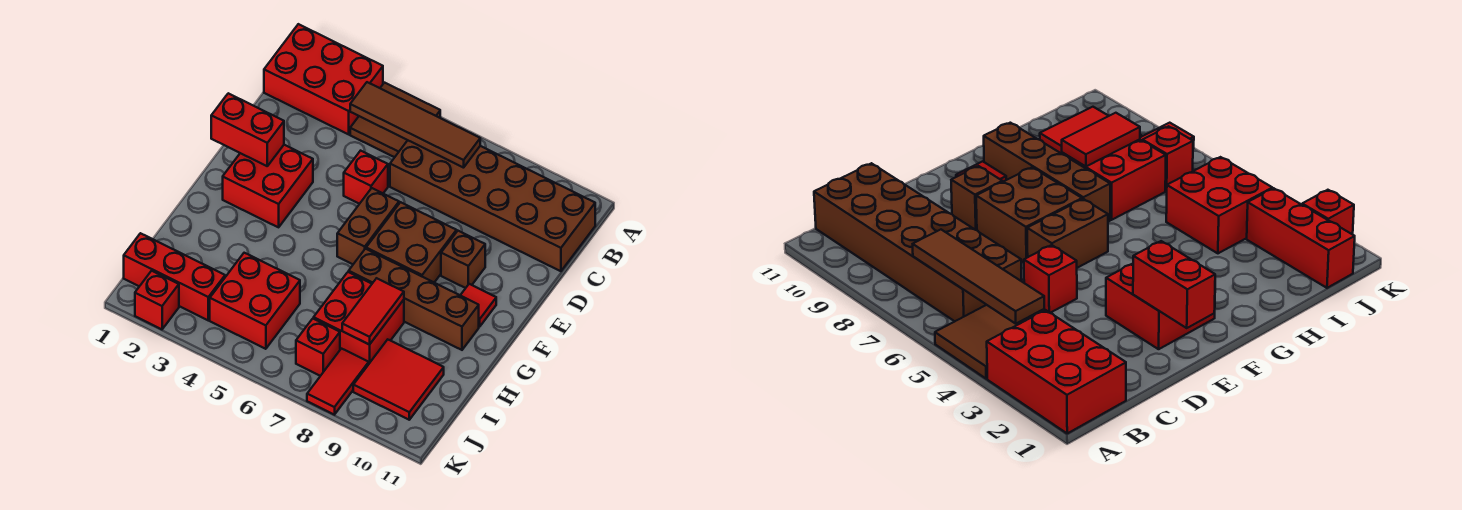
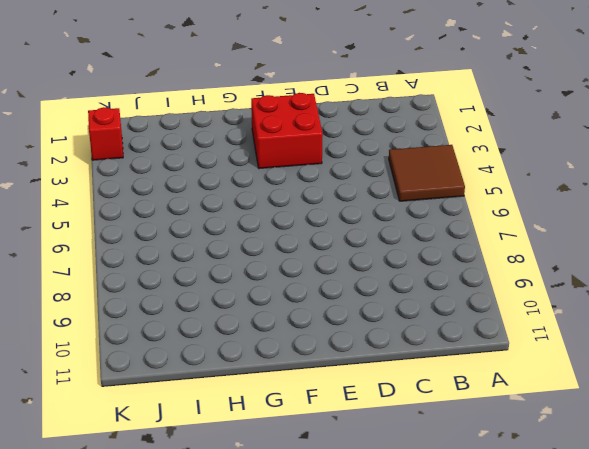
none -> red 2x3 brick [264,24,383,134]
none -> brown 2x6 brick [390,140,595,271]
none -> red 1x1 brick [344,151,388,204]

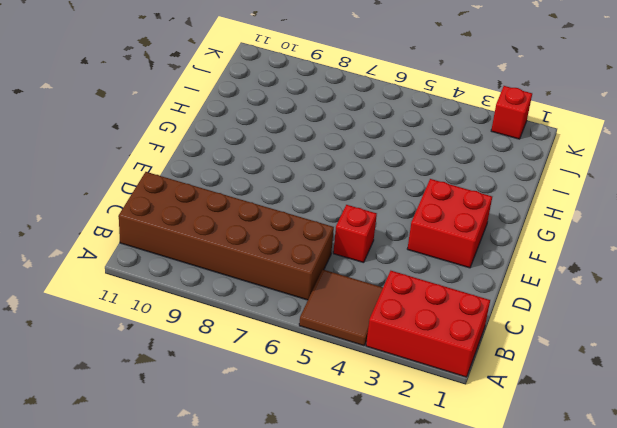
none -> brown 1x2 brick [337,188,399,264]
none -> brown 2x2 brick [366,202,456,282]
none -> brown 1x1 brick [441,231,485,288]

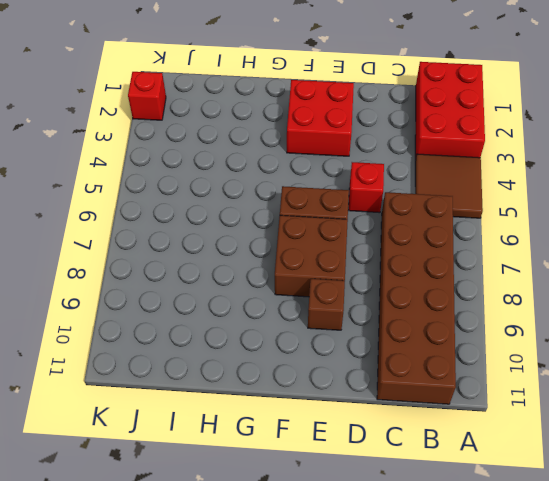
none -> red 1x1 tile [460,284,496,327]
none -> brown 1x4 brick [349,249,479,350]
none -> red 2x2 brick [314,272,404,363]

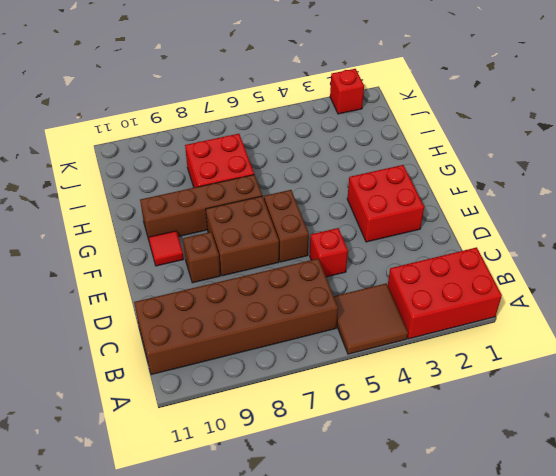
none -> red 2x2 brick [210,253,300,349]
none -> red 2x2 tile [353,340,444,420]
none -> red 1x3 brick [124,233,225,320]

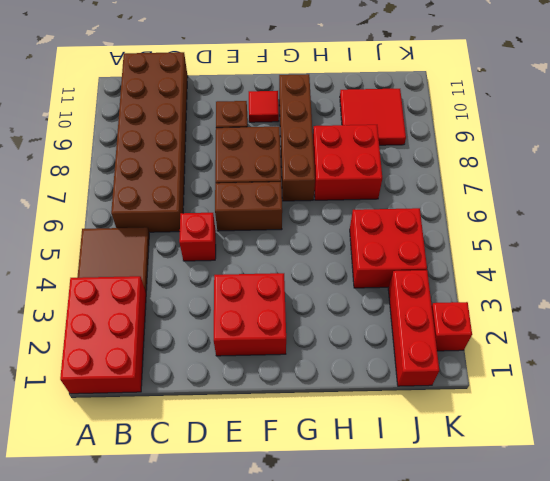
none -> red 1x1 brick [296,319,340,376]
none -> red 1x2 tile [307,349,369,415]
none -> brown 1x4 tile [350,82,480,168]

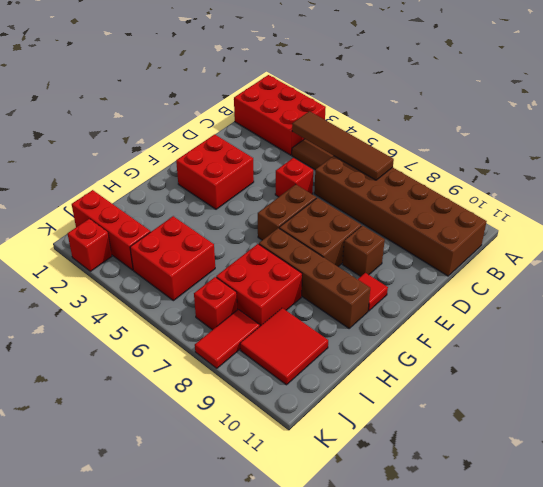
none -> red 1x2 brick [211,93,284,166]
none -> red 1x2 tile [342,278,404,345]

